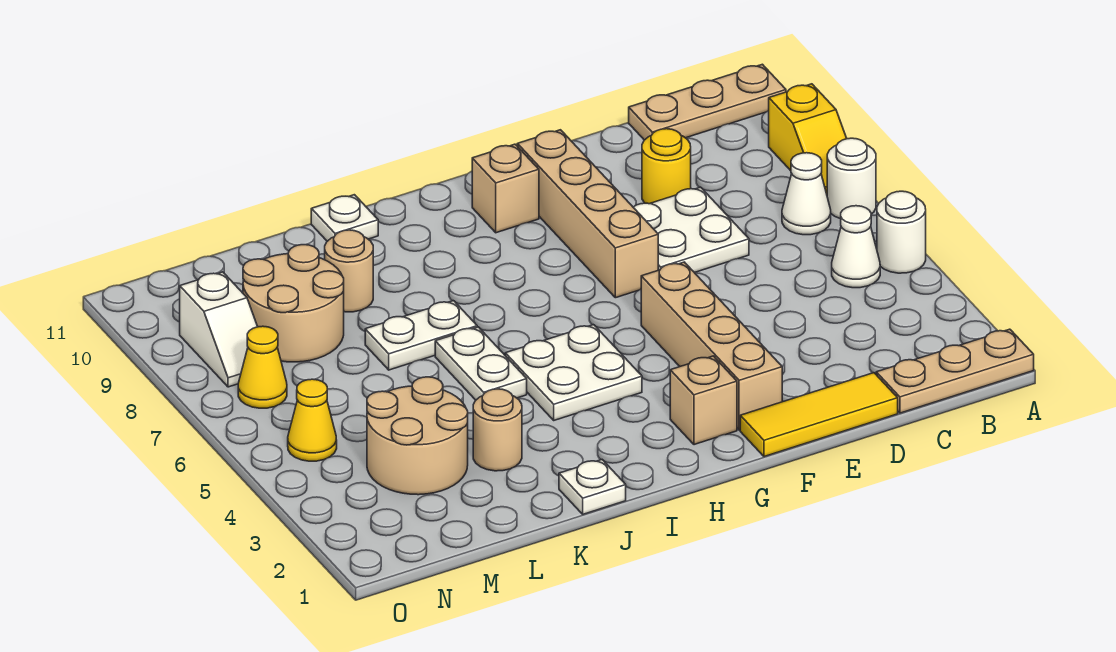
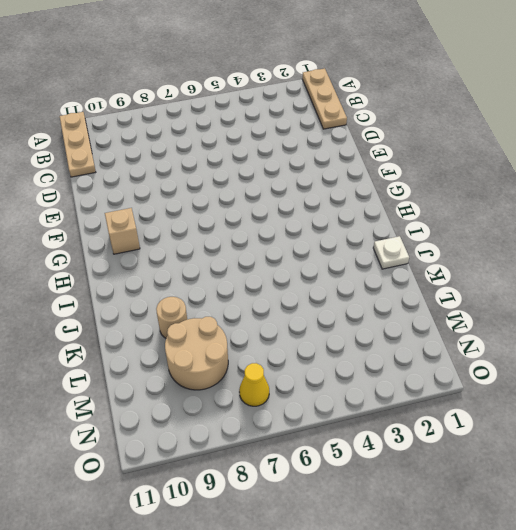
none -> white 1x1 round brick [877,191,926,273]
none -> white 1x1 round brick [827,138,876,219]
none -> yellow 1x2 slope [769,84,847,194]

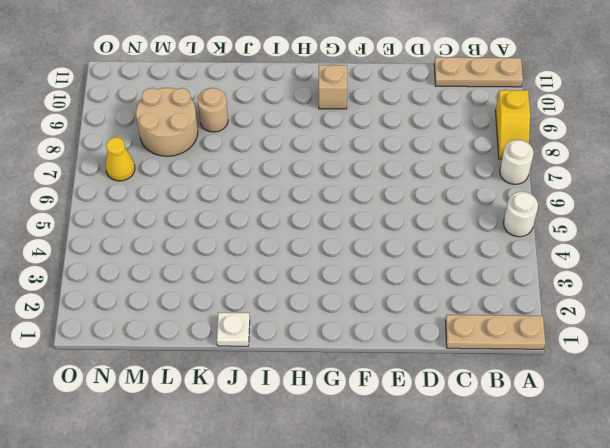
none -> white 1x1 cone [832,206,880,288]
none -> white 1x1 cone [782,153,831,235]
none -> yellow 1x3 tile [740,373,898,457]

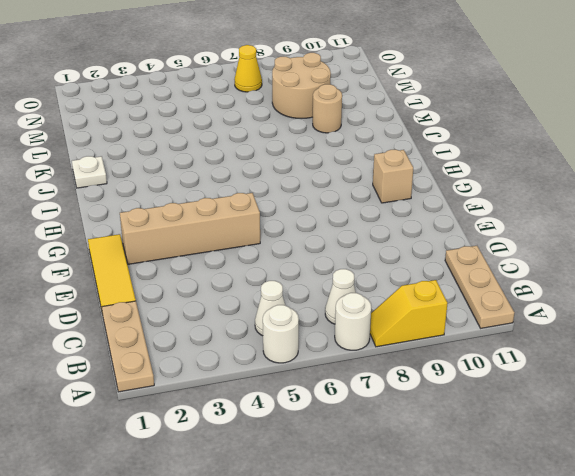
none -> white 2x2 plate [633,187,749,273]
none -> yellow 1x1 round brick [642,129,691,204]
none -> tan 1x4 brick [517,130,658,298]

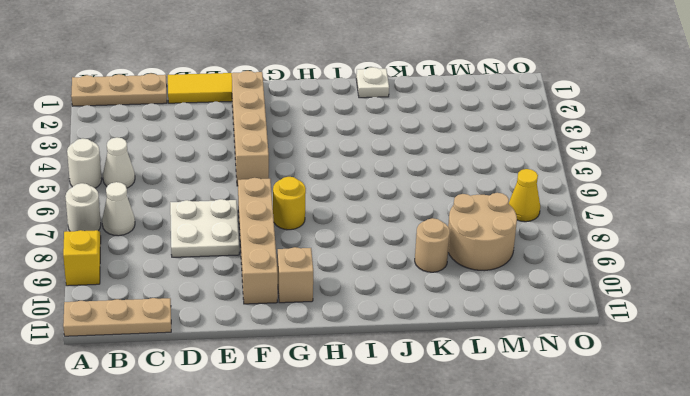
yellow 1x1 round brick [273,177,306,230] -> yellow 1x1 round brick moved to [642,129,691,204]
none -> tan 1x1 brick [670,356,737,445]
none -> white 2x2 plate [505,325,642,420]
none -> white 1x2 plate [435,327,527,400]

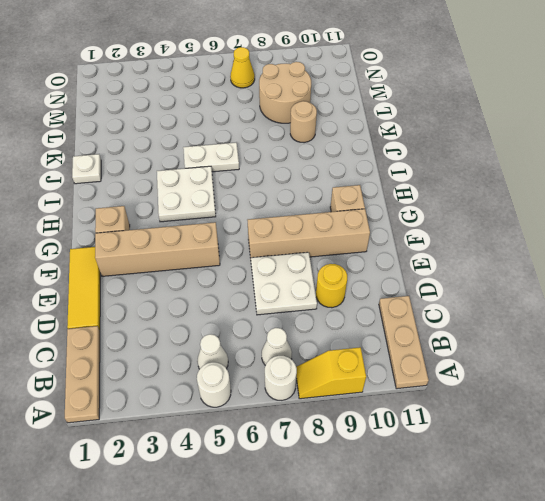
none -> white 1x2 plate [365,301,477,370]
none -> white 1x1 plate [311,195,378,241]
none -> tan 1x1 round brick [473,389,522,471]

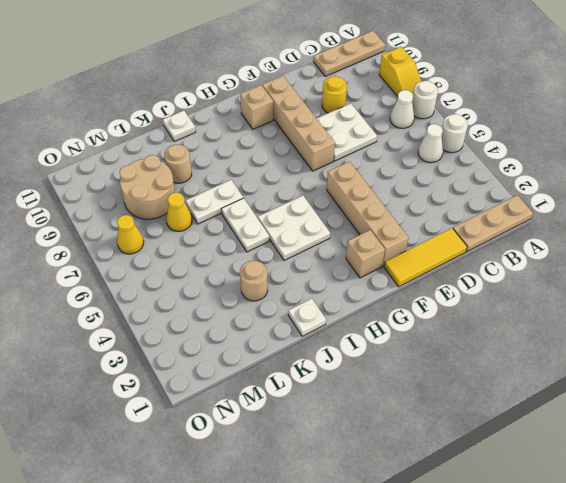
yellow 1x1 cone [166,192,192,231] -> yellow 1x1 cone moved to [288,379,337,461]
none -> tan 2x2 round brick [367,377,468,495]
none -> white 1x2 slope [180,272,258,387]

